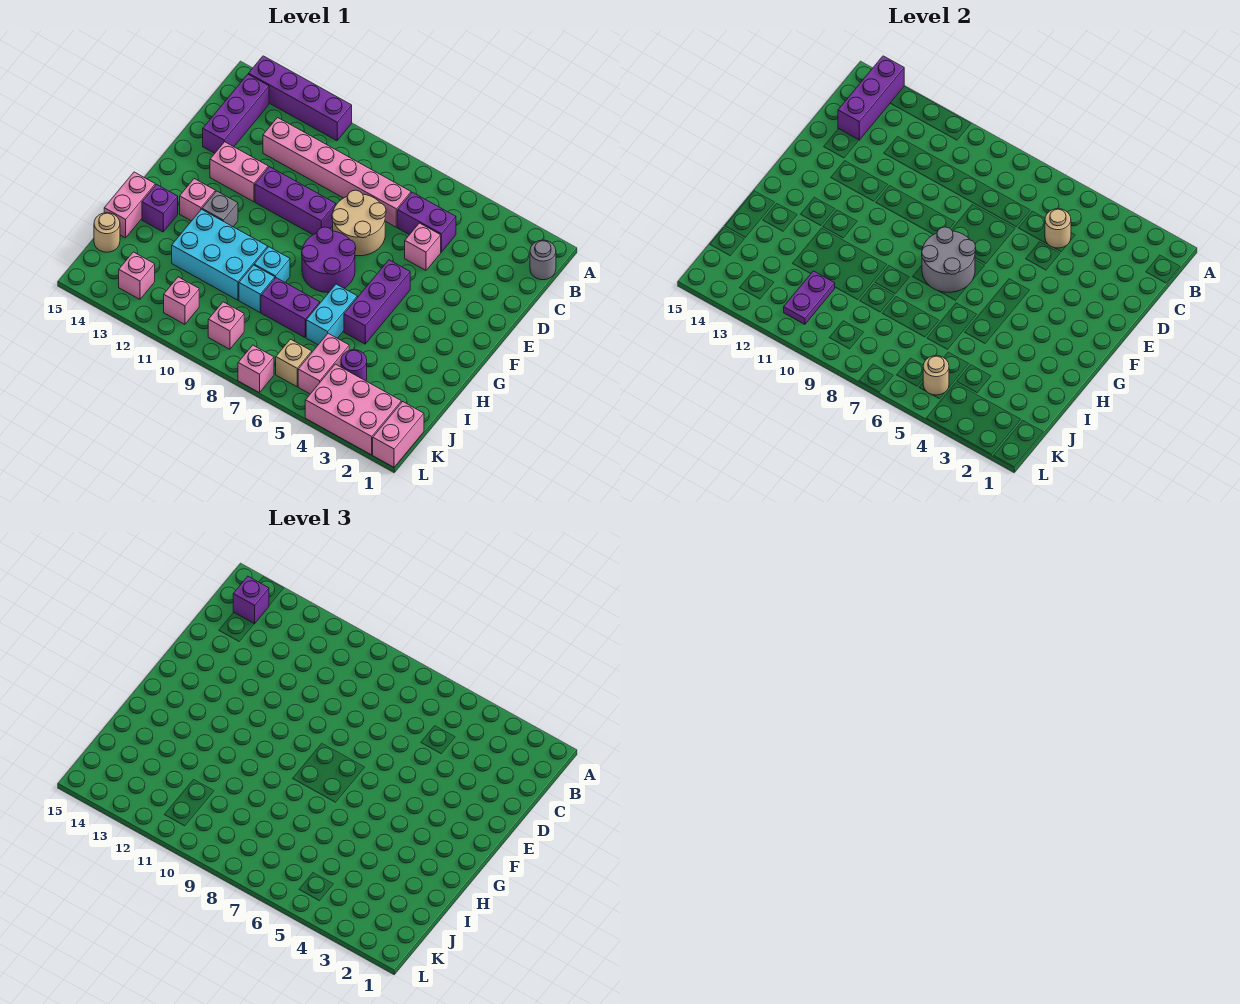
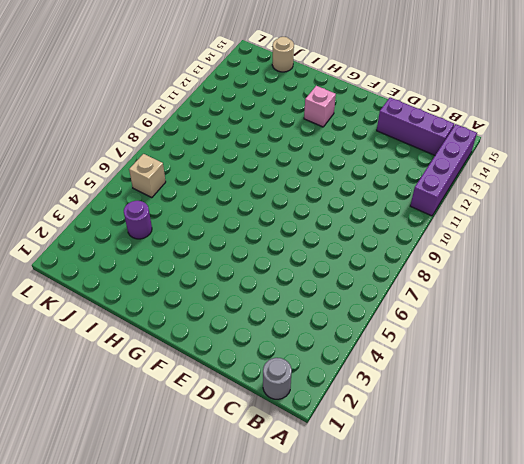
none -> purple 1x2 brick [398,192,456,252]
none -> pink 1x6 brick [263,118,411,227]
none -> pink 1x1 brick [405,223,441,270]
none -> tan 2x2 round brick [332,190,386,256]

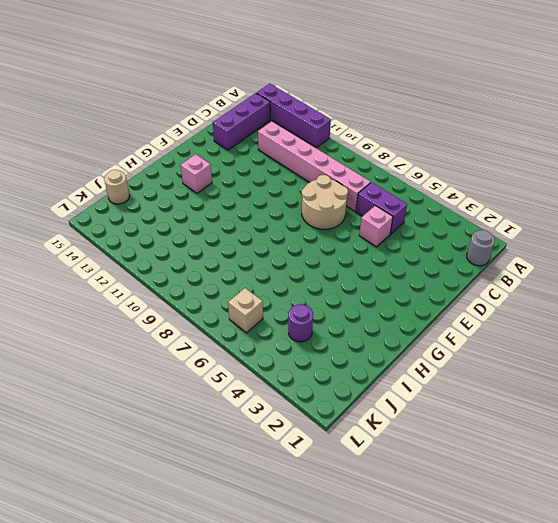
none -> purple 1x3 brick [255,167,336,235]
none -> pink 1x2 brick [210,142,268,202]
none -> purple 1x3 brick [344,260,410,344]
none -> purple 2x2 round brick [302,227,356,293]

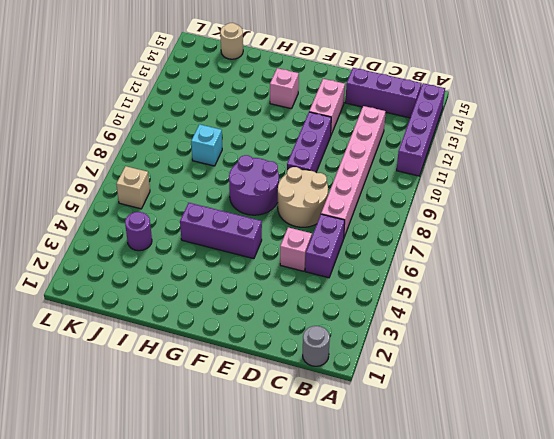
none -> grey 1x1 brick [202,191,238,227]
none -> cyan 1x2 brick [306,284,357,345]
none -> cyan 1x1 brick [254,247,290,282]
none -> cyan 2x3 brick [172,209,268,300]

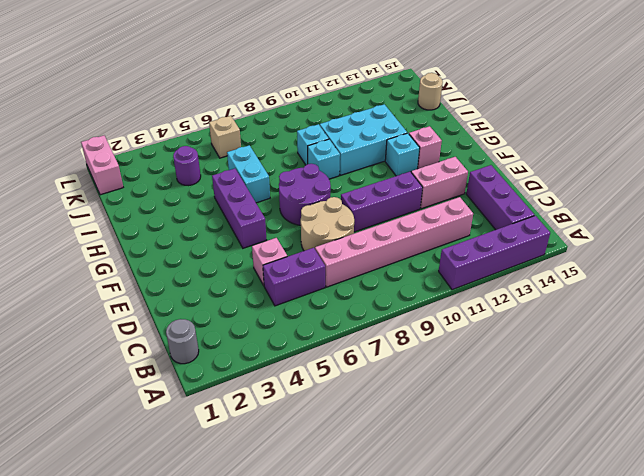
cyan 1x1 brick [385,133,420,176] -> grey 1x1 brick [202,191,238,227]
none -> purple 1x1 brick [142,185,178,232]
none -> pink 1x2 brick [104,172,155,238]
none -> purple 1x2 brick [261,278,320,337]
none -> pink 1x2 brick [298,333,349,394]

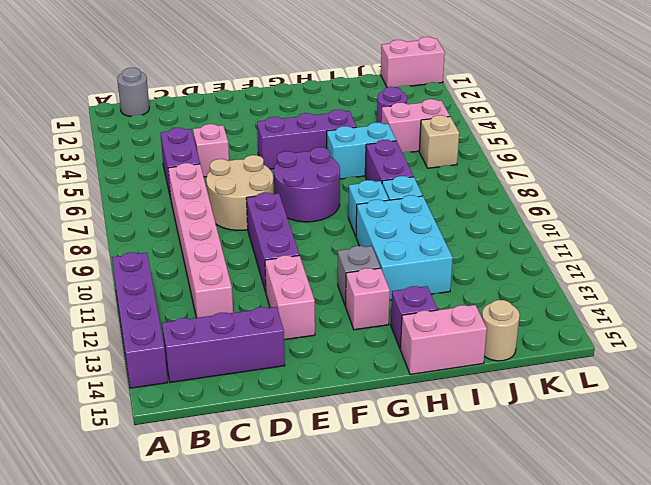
none -> pink 2x3 brick [305,364,401,455]
none -> pink 1x1 brick [208,302,244,349]
none -> pink 1x1 brick [164,277,199,324]
none -> pink 1x1 brick [119,252,155,299]

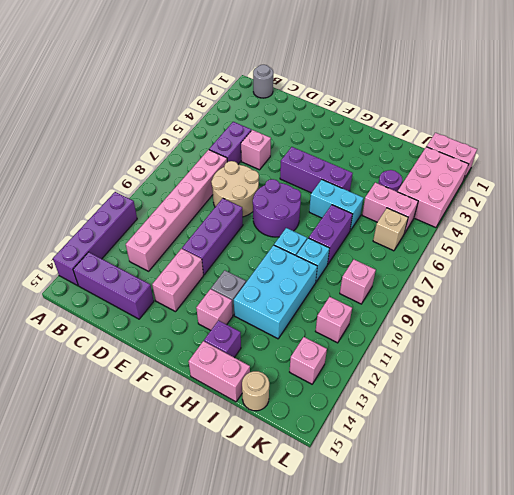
none -> pink 1x1 brick [238,345,274,393]
none -> purple 1x3 brick [838,56,904,140]
none -> tan 1x1 round brick [1045,209,1071,248]
none -> grey 2x2 round brick [922,227,976,292]

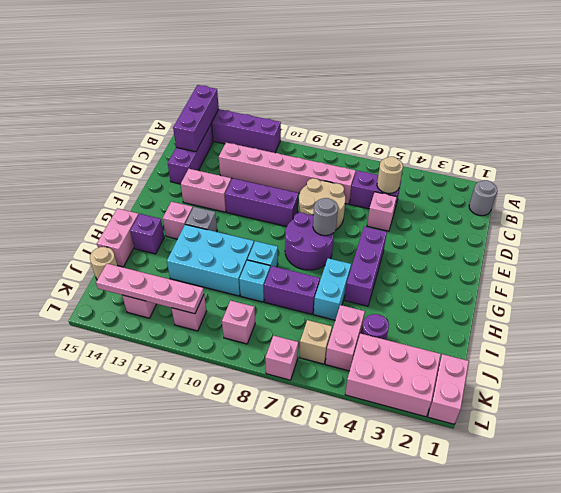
grey 1x1 round brick [313,198,338,236] -> grey 2x2 round brick [922,227,976,292]
pink 1x4 plate [96,264,204,314] -> purple 1x2 plate [784,271,835,324]
none -> tan 1x1 round brick [923,356,949,395]
none -> purple 1x1 brick [233,576,269,624]

